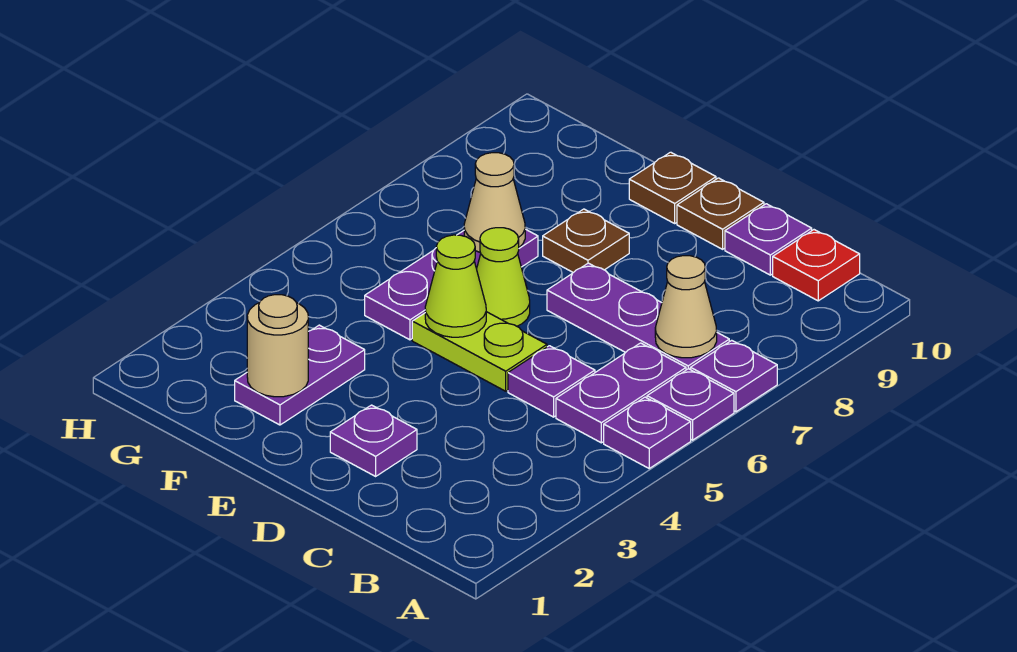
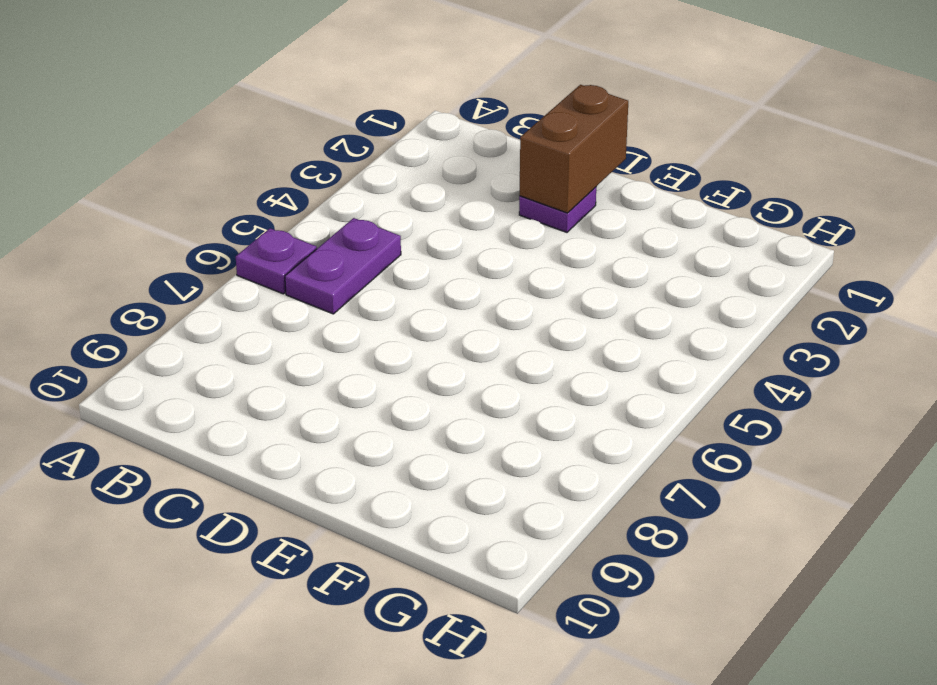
brown 1x2 brick [519,85,628,213] -> none
none -> purple 1x1 plate [604,397,691,468]
none -> purple 1x1 plate [690,340,777,412]
none -> purple 1x3 plate [547,263,729,370]

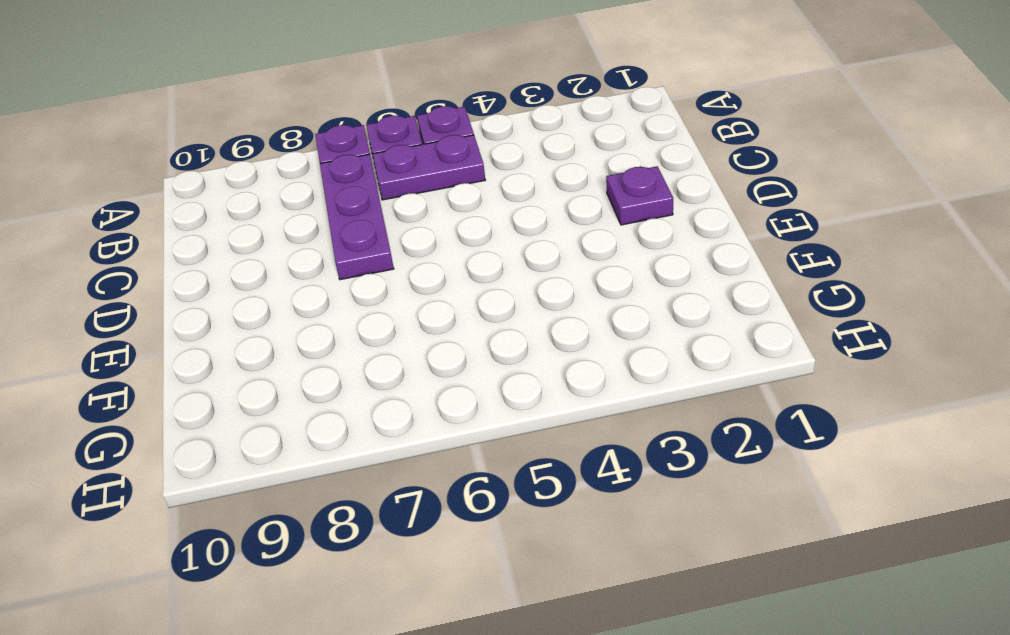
none -> red 1x1 plate [773,230,860,301]
none -> purple 1x1 plate [508,346,595,417]
none -> purple 1x1 plate [725,204,812,275]

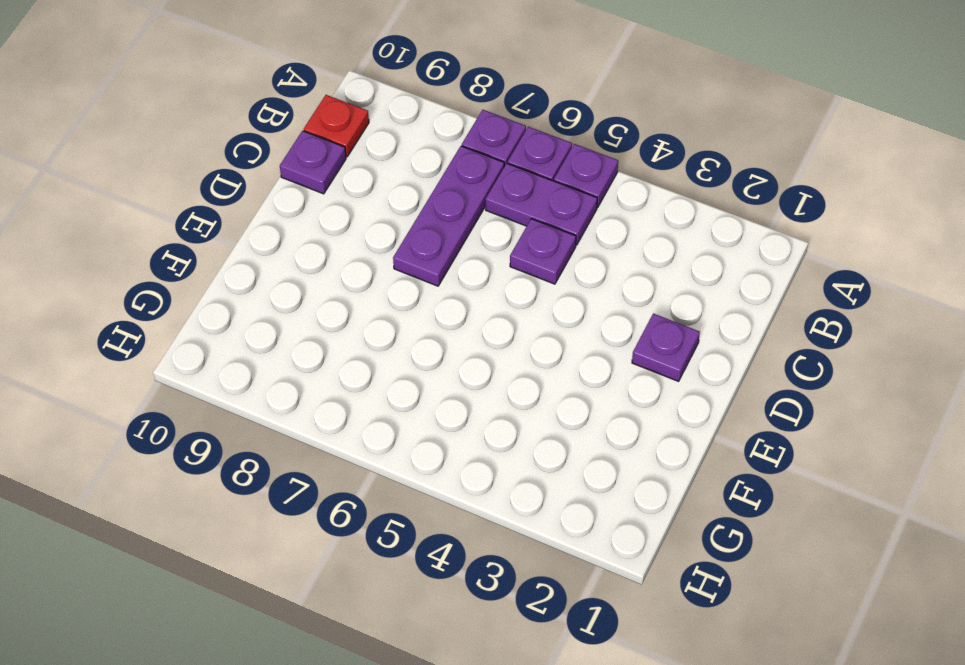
none -> lime 1x2 plate [412,312,547,391]
none -> brown 1x1 plate [677,178,764,249]
none -> lime 1x1 cone [477,228,530,326]

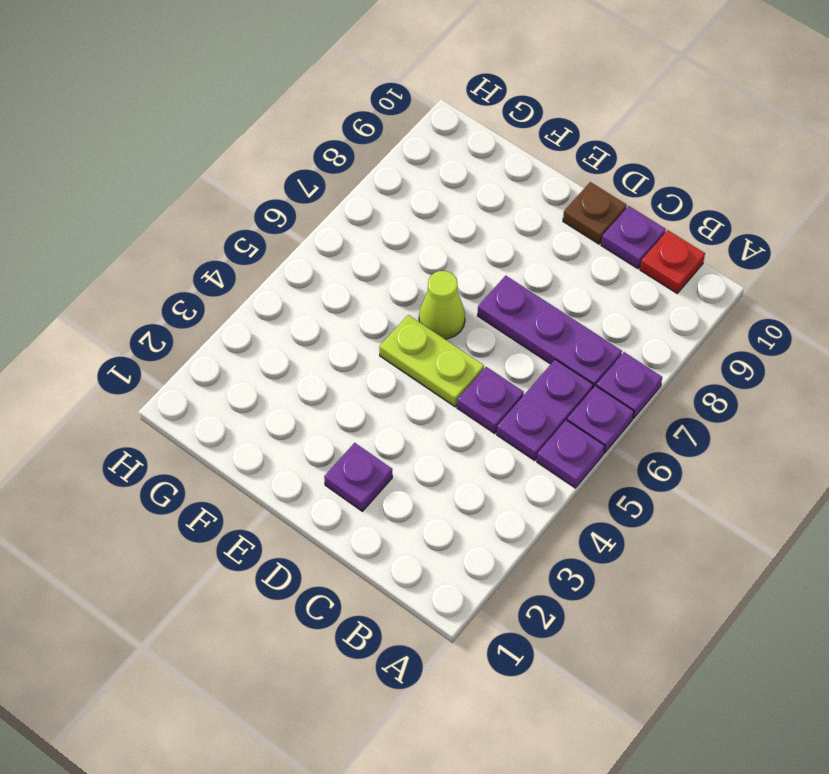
none -> brown 1x1 plate [543,209,629,272]
none -> brown 1x1 plate [629,152,716,223]
none -> purple 1x2 plate [235,325,365,425]

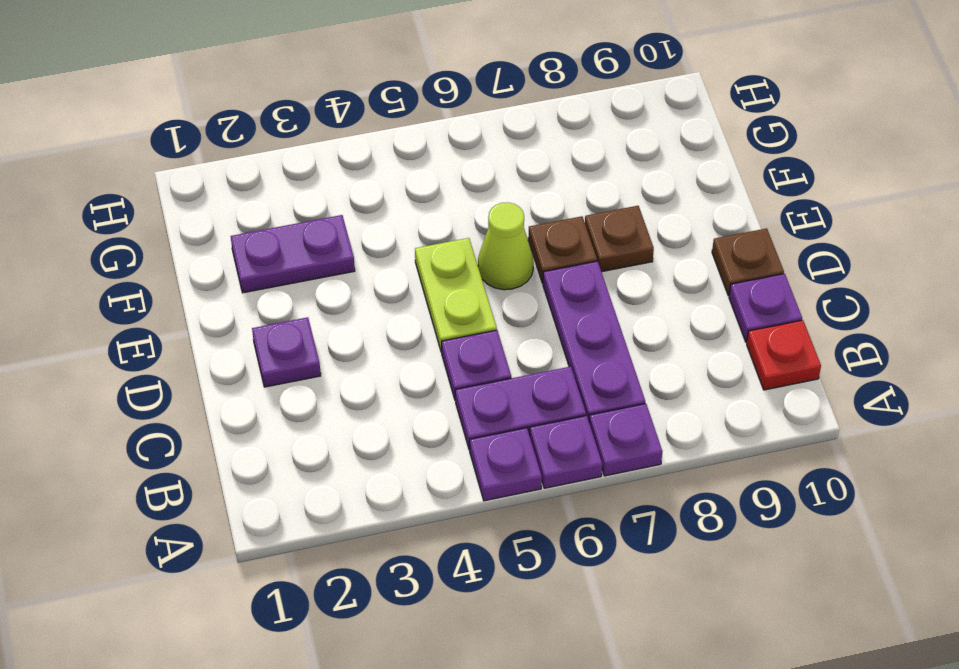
brown 1x1 plate [528,216,597,283] -> brown 1x1 plate moved to [629,152,716,223]
none -> purple 1x3 plate [365,229,538,340]
none -> tan 1x1 cone [655,256,717,358]
none -> lime 1x1 cone [425,235,486,337]

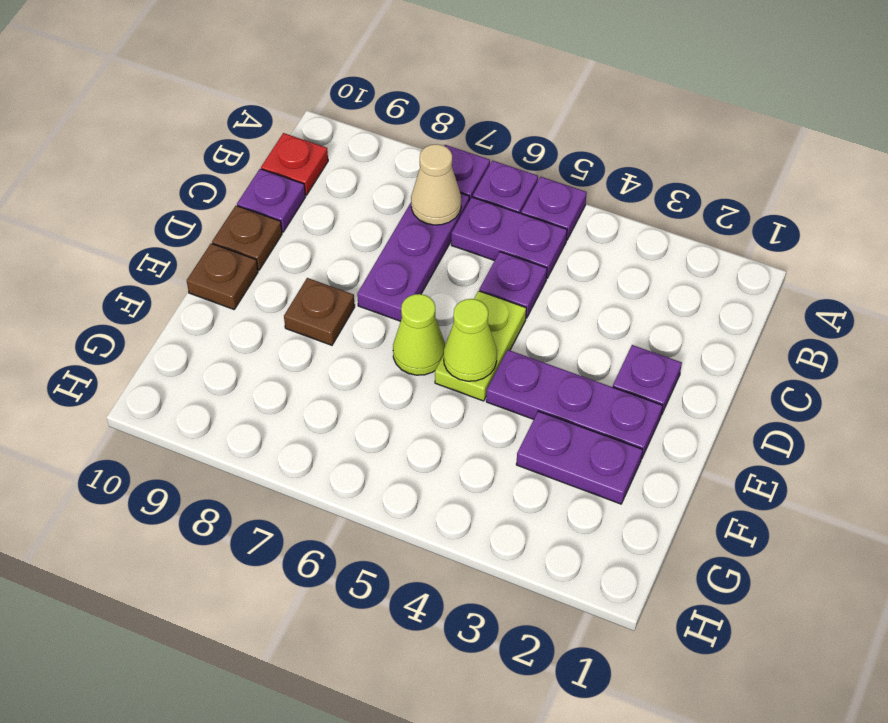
purple 1x3 plate [486,350,663,459] -> purple 1x3 plate moved to [365,229,538,340]
none -> tan 1x1 round brick [247,295,308,397]
none -> tan 1x1 cone [464,153,525,252]

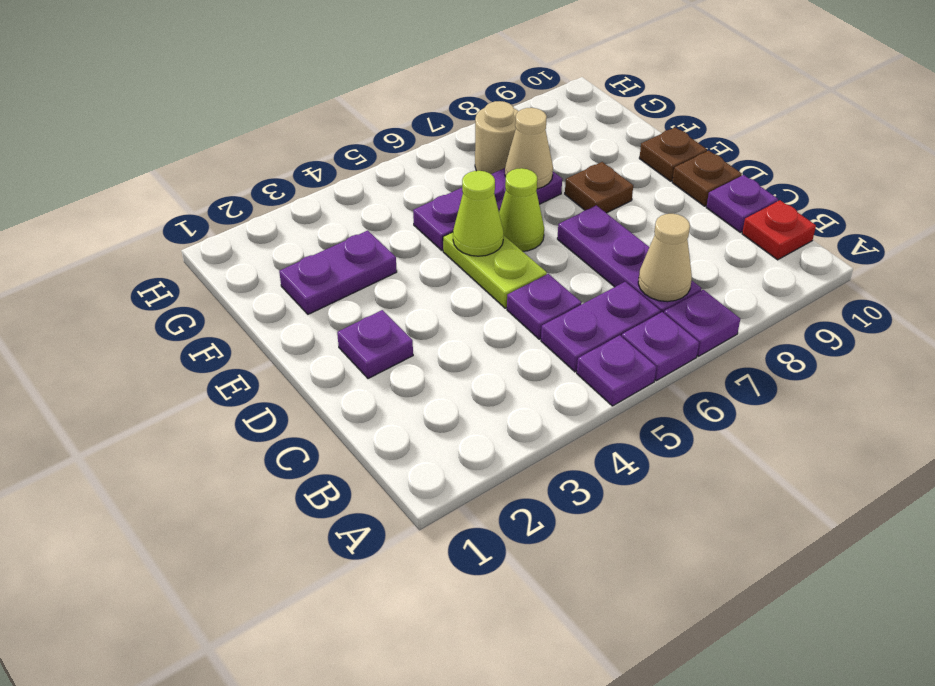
tan 1x1 round brick [475,101,518,174] -> tan 1x1 round brick moved to [247,295,308,397]

